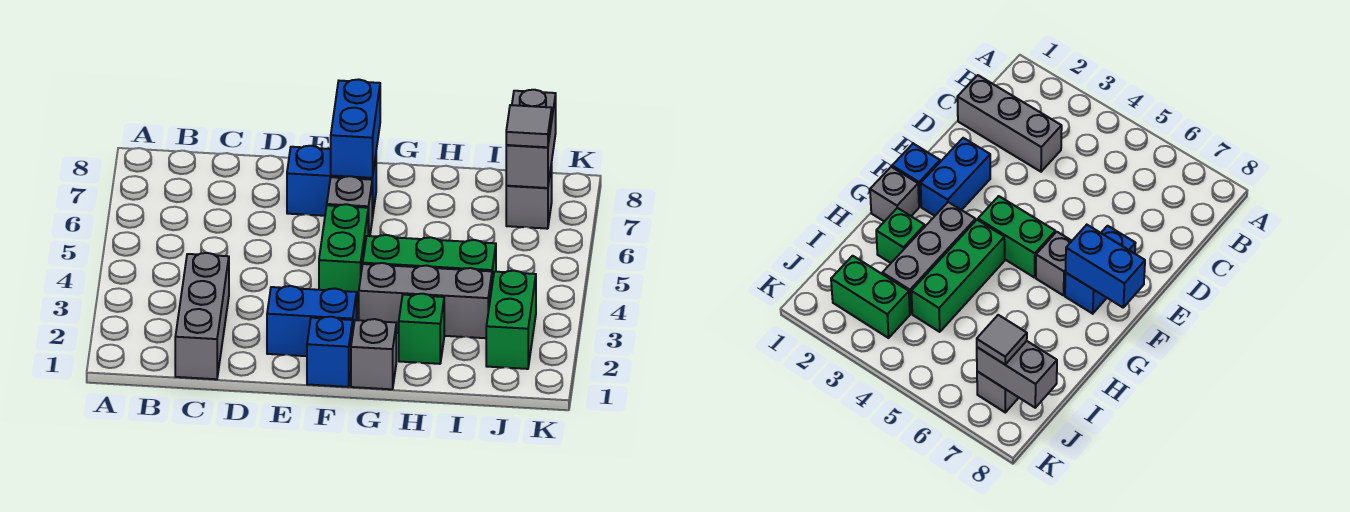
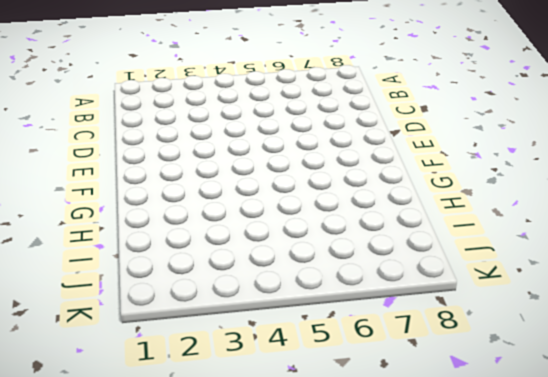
none -> grey 1x3 brick [175,253,229,379]
none -> blue 1x2 brick [267,286,357,356]
none -> blue 1x2 brick [287,146,376,218]

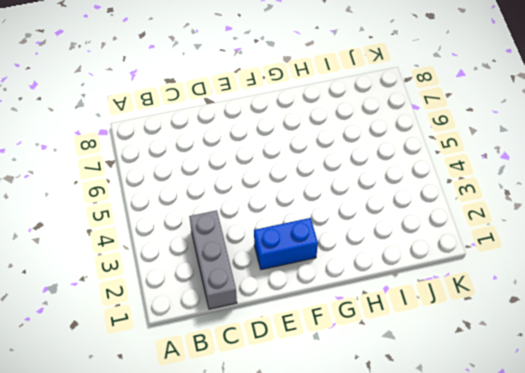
none -> blue 1x2 brick [287,146,376,218]
none -> blue 1x1 brick [307,317,353,387]
none -> green 1x2 brick [319,204,368,303]

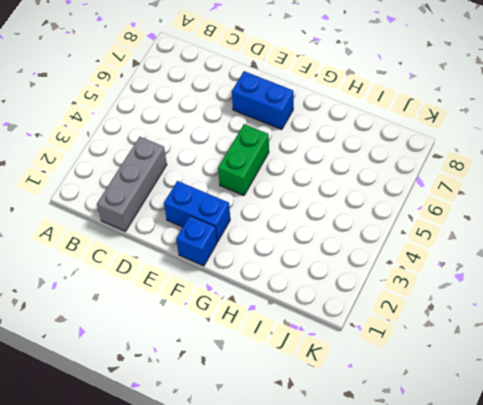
none -> grey 1x1 brick [327,176,372,236]
none -> grey 1x1 brick [351,319,396,389]
none -> grey 1x3 brick [359,263,492,338]

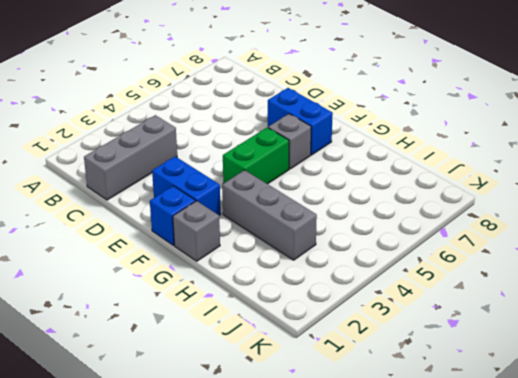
none -> green 1x3 brick [363,235,496,283]
none -> green 1x1 brick [399,294,444,364]
none -> green 1x2 brick [486,271,536,369]

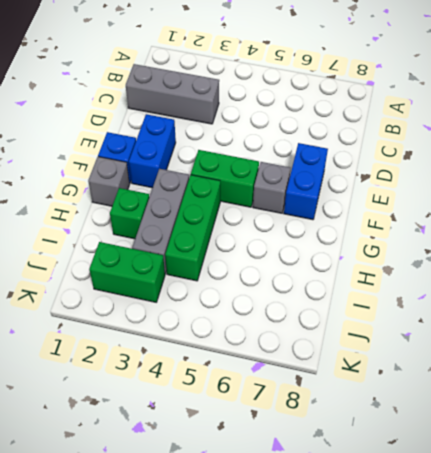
none -> grey 1x1 brick [506,164,552,229]
none -> blue 1x2 brick [331,79,380,178]
none -> grey 1x2 brick [506,90,556,188]

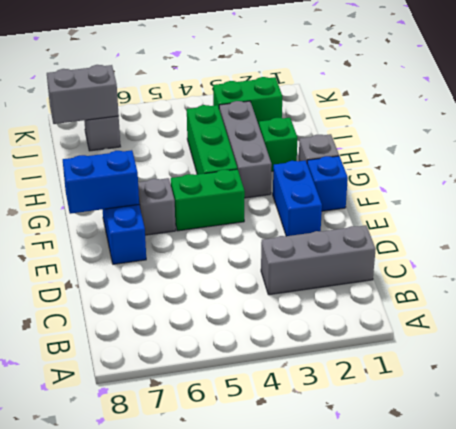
none -> grey 1x1 tile [506,105,552,147]

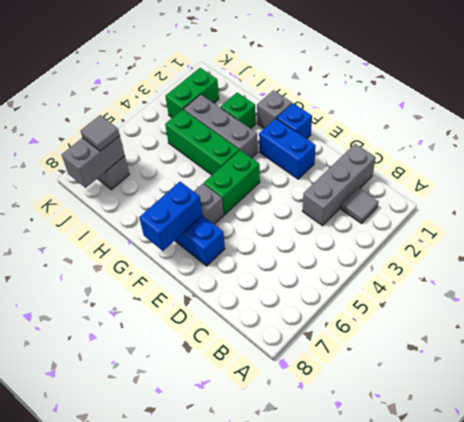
grey 1x1 tile [341,188,379,224] -> none

